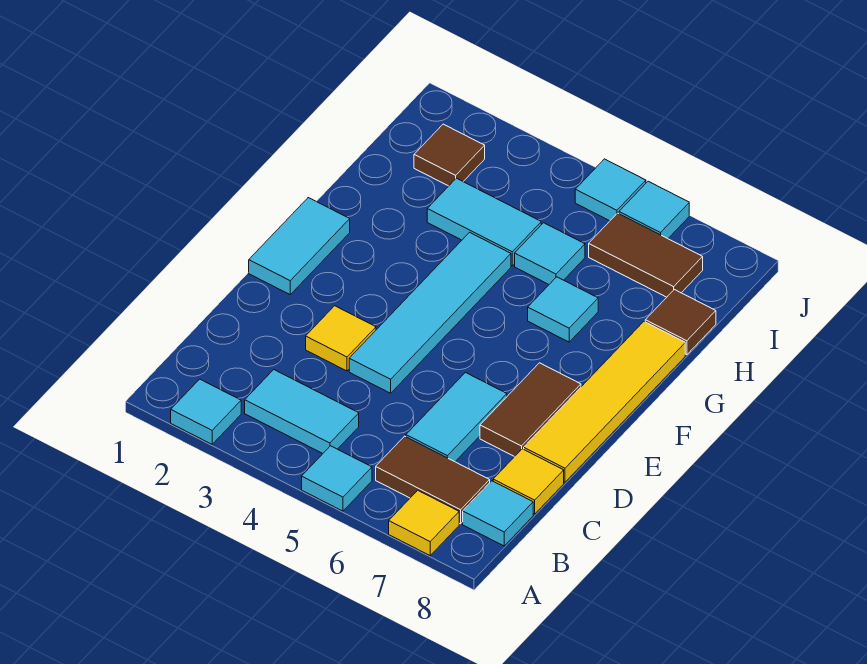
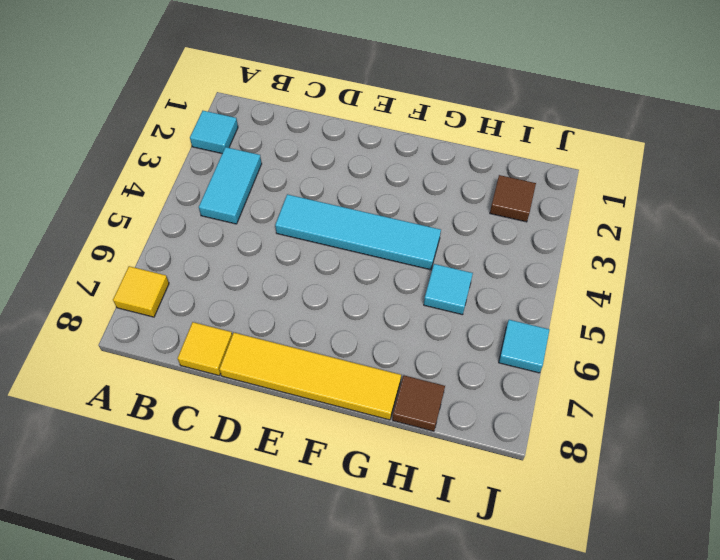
none -> cyan 1x1 tile [302,446,372,511]
none -> brown 1x2 tile [376,436,490,524]
none -> cyan 1x1 tile [463,481,533,546]

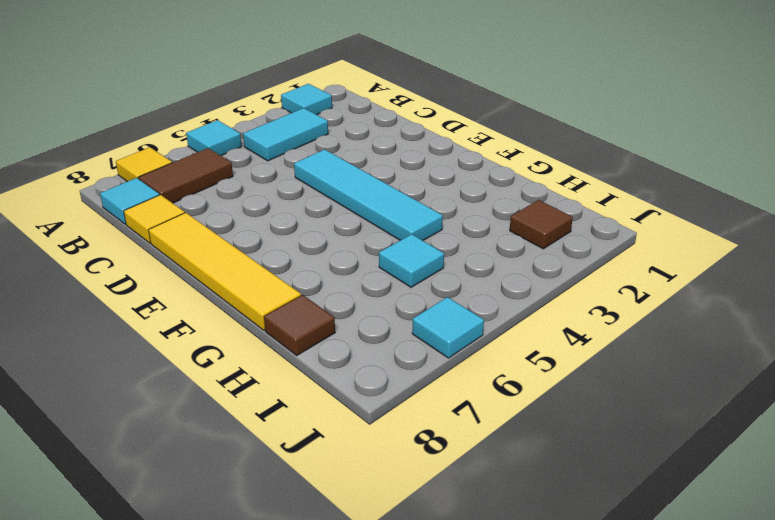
none -> cyan 1x2 tile [406,373,507,462]
none -> yellow 1x1 tile [306,306,376,371]
none -> brown 1x2 tile [480,363,581,457]

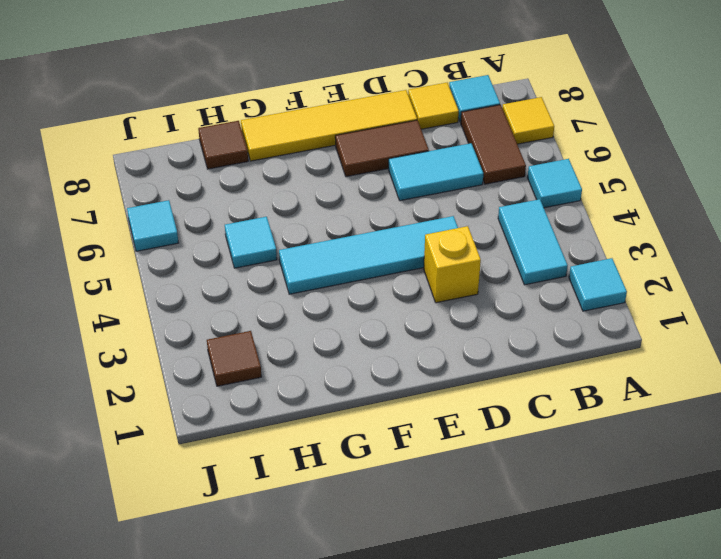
yellow 1x1 brick [424,226,481,303] -> yellow 1x1 tile [306,306,376,371]
none -> cyan 1x2 tile [249,198,350,294]
none -> cyan 1x1 tile [528,277,598,342]
none -> cyan 1x2 tile [427,178,541,266]

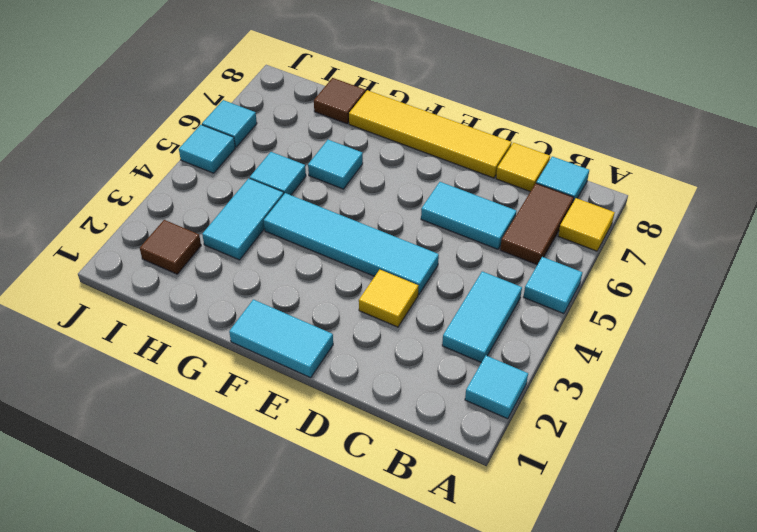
none -> brown 1x2 tile [480,363,581,457]
none -> brown 1x2 tile [589,213,703,297]

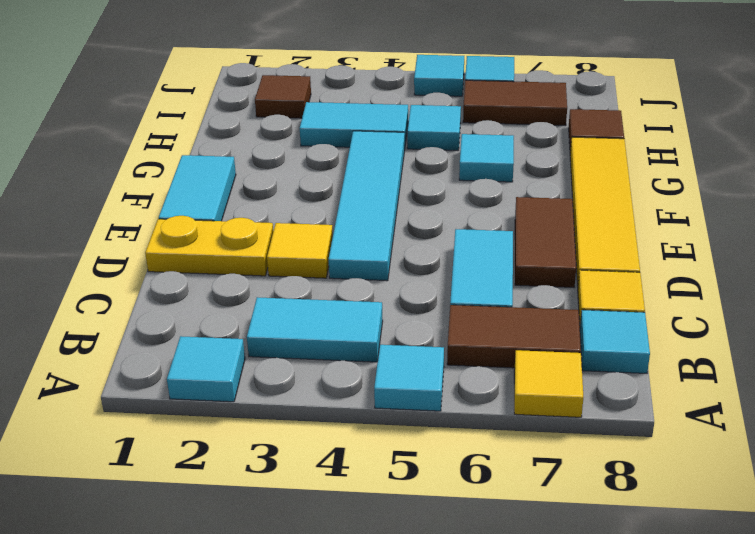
yellow 1x2 plate [145,216,273,276] -> none

